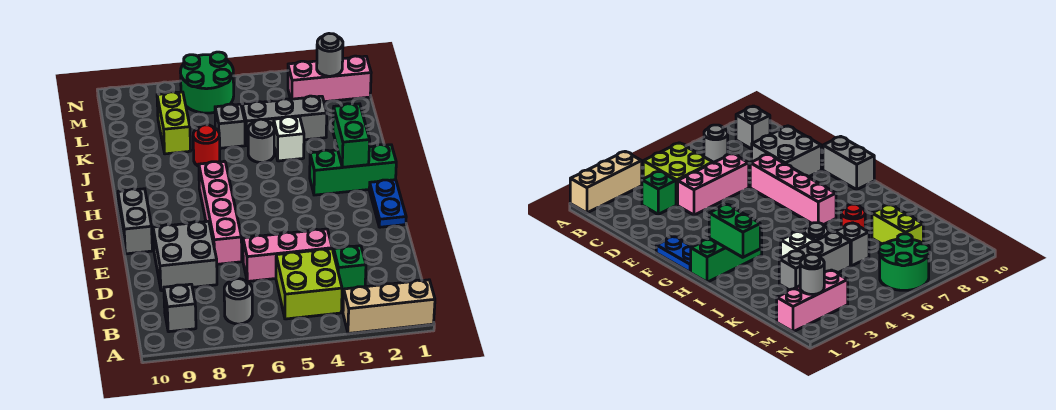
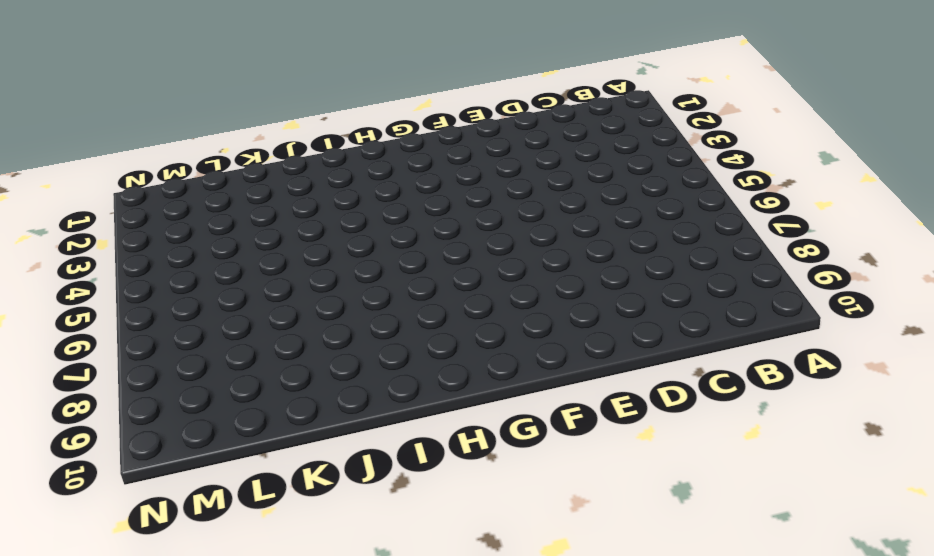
none -> tan 1x3 brick [343,280,435,333]
none -> lime 2x2 brick [276,249,342,319]
none -> grey 1x1 round brick [224,279,252,324]

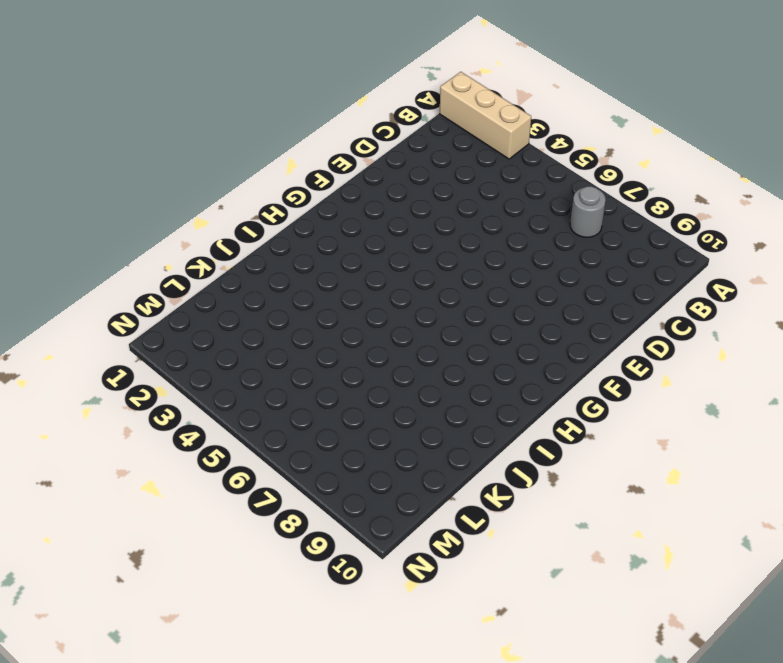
none -> lime 2x2 brick [276,249,342,319]
none -> grey 1x1 brick [164,284,196,332]
none -> green 1x1 brick [334,246,366,292]

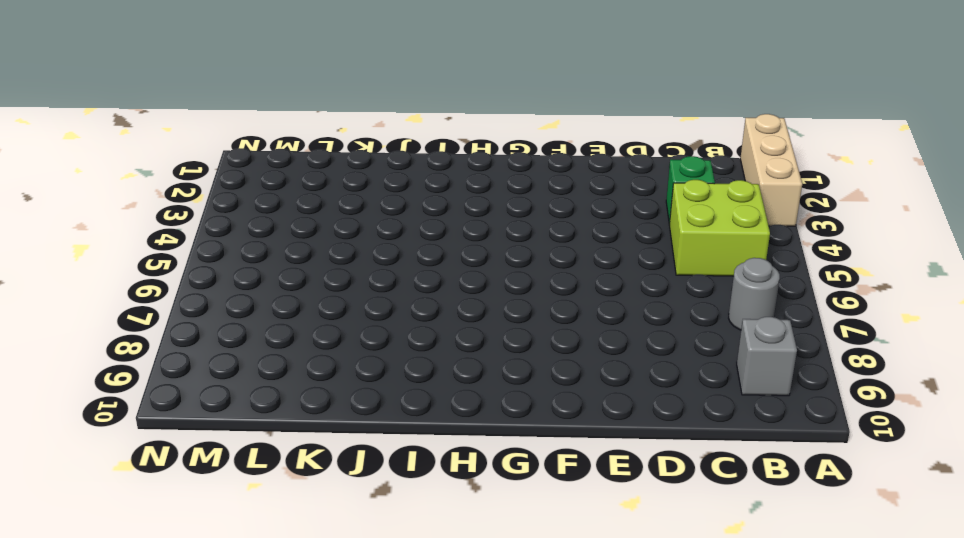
none -> pink 1x3 brick [243,229,332,281]
none -> grey 2x2 brick [153,221,217,291]
none -> pink 1x4 brick [199,161,242,264]

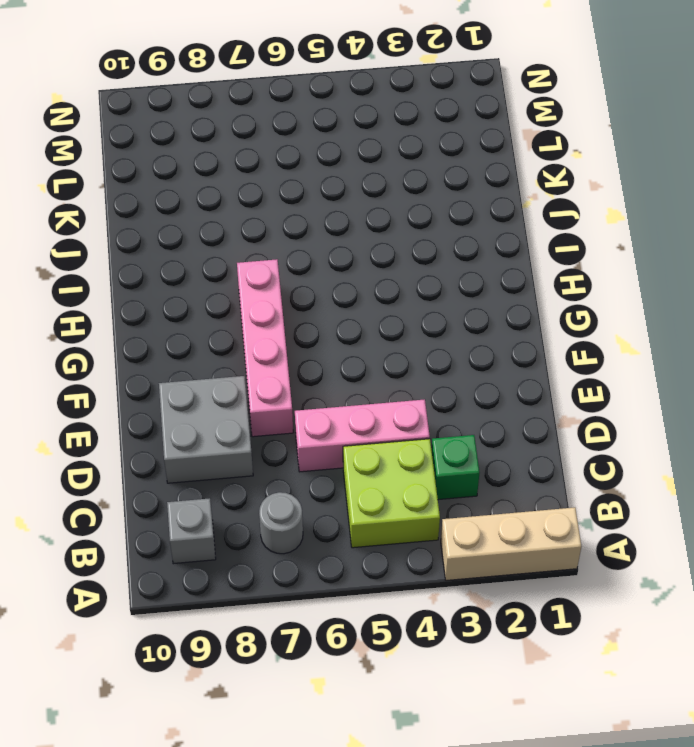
none -> blue 1x2 plate [369,180,406,227]
none -> grey 1x2 brick [118,189,152,254]
none -> green 1x3 brick [310,145,396,195]

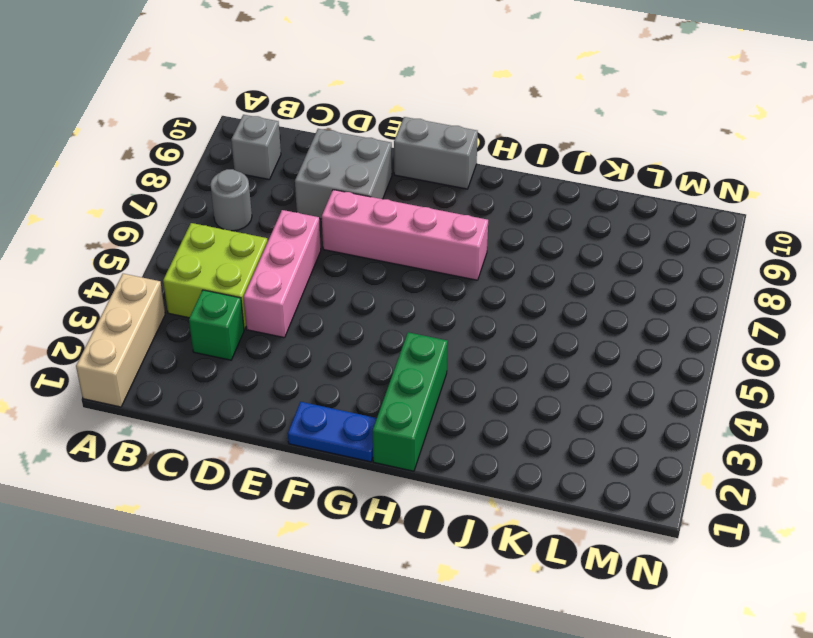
none -> white 1x1 brick [274,117,304,161]
none -> grey 1x1 round brick [248,119,274,163]
none -> red 1x1 round brick [193,125,220,166]

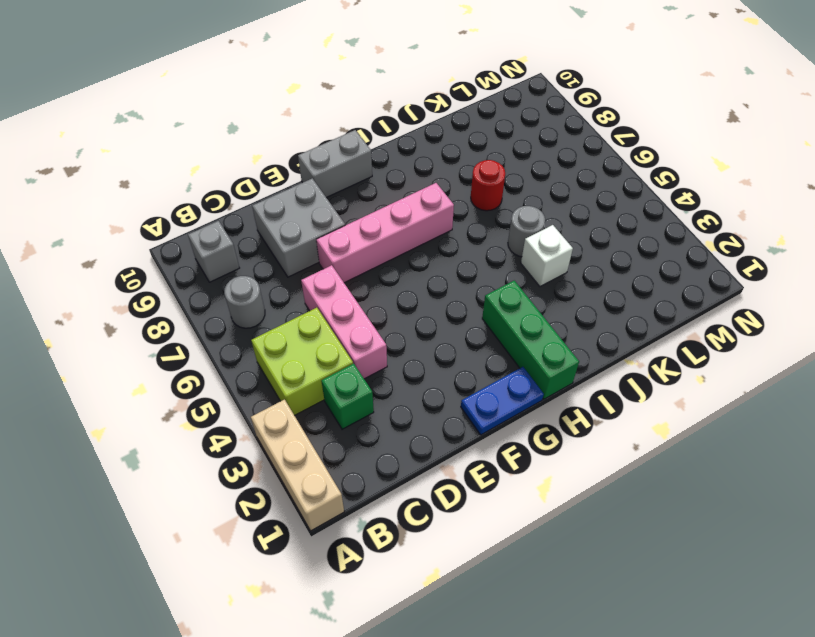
none -> grey 1x3 brick [242,96,327,146]
none -> grey 1x1 brick [215,104,245,148]
none -> lime 1x2 brick [157,92,191,154]

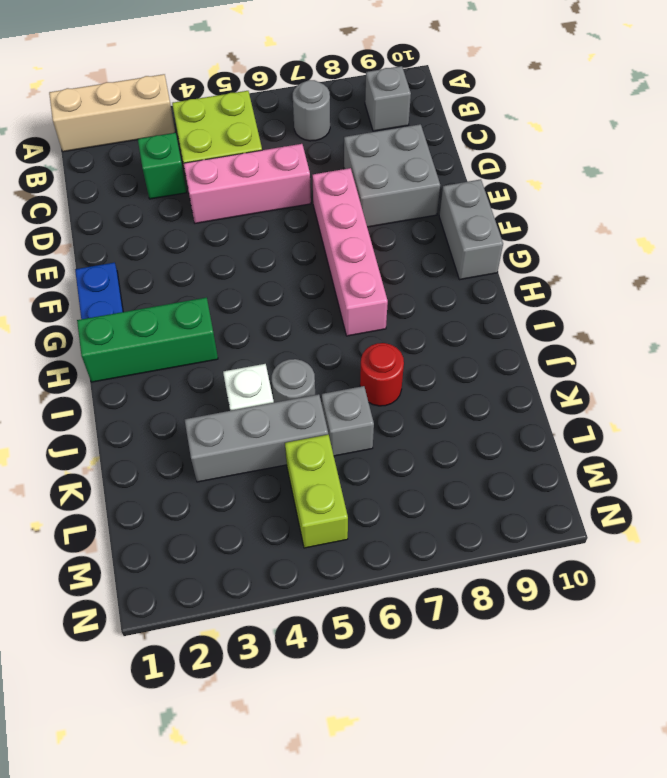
lime 1x2 brick [285,435,348,548] -> lime 1x2 brick moved to [157,92,191,154]
none -> pink 1x3 brick [288,56,371,102]
none -> green 2x2 round brick [180,52,234,113]
none -> green 1x2 brick [333,104,370,167]

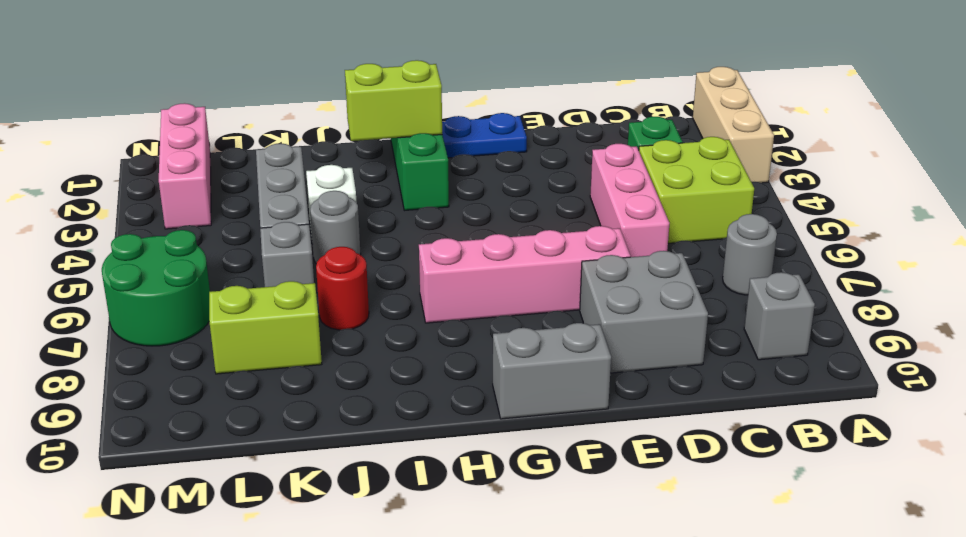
lime 1x2 brick [345,60,442,141] -> green 1x2 brick [333,104,370,167]
none -> grey 1x1 round brick [317,34,343,76]

